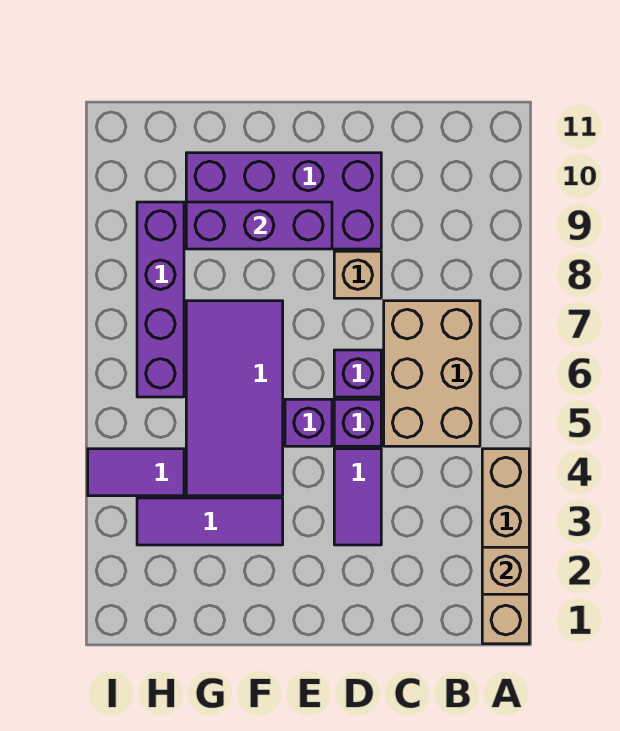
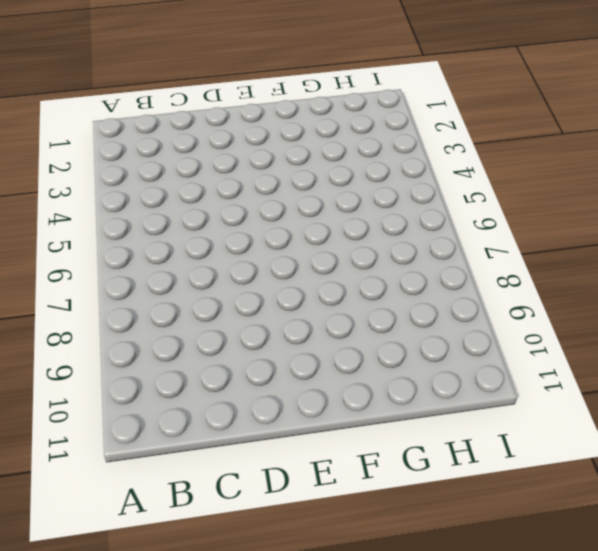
none -> tan 1x4 brick [482,449,529,644]
none -> tan 2x3 brick [384,301,480,446]
none -> purple 1x2 tile [334,449,381,545]

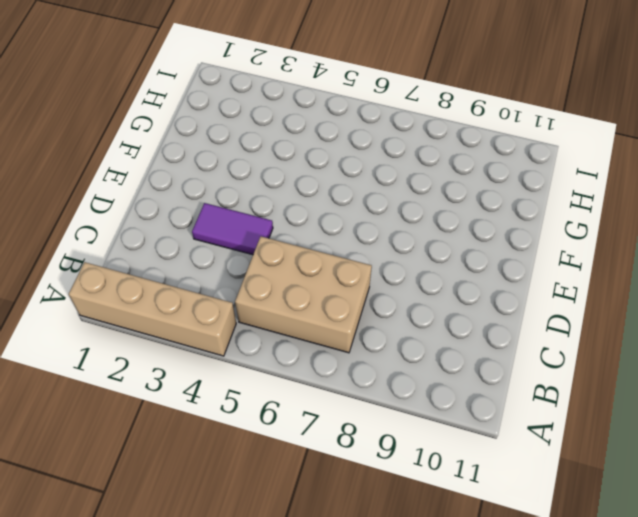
none -> purple 1x1 brick [334,399,381,446]
none -> purple 1x1 brick [334,350,381,397]
none -> tan 1x1 brick [334,251,381,298]

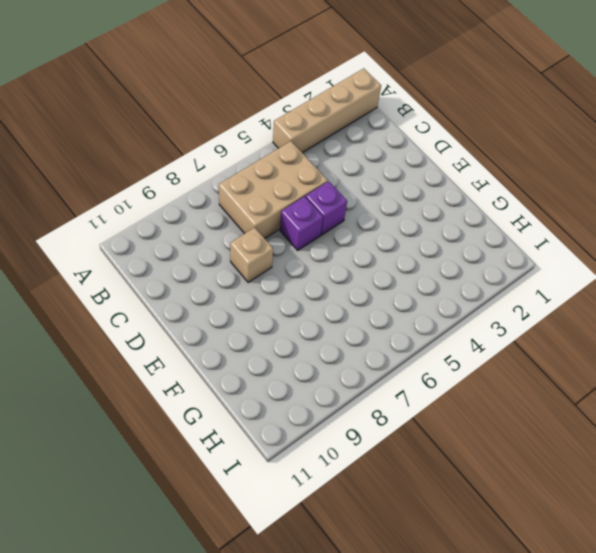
none -> purple 1x2 tile [334,449,381,545]
none -> purple 2x4 brick [186,153,381,249]
none -> purple 1x1 brick [285,399,332,446]

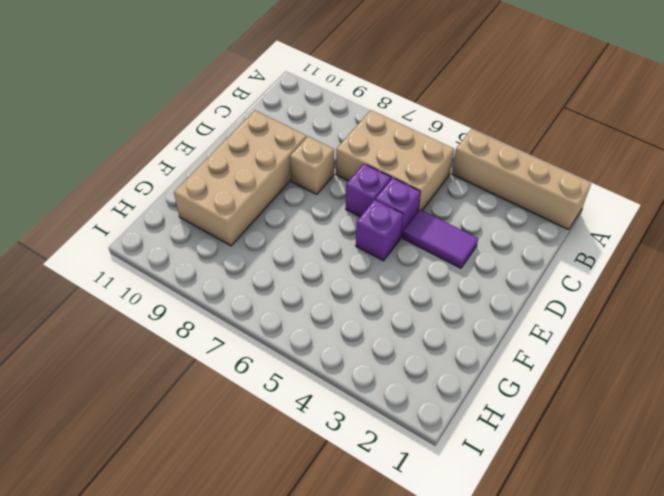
tan 2x4 brick [174,111,307,246] -> purple 2x4 brick [186,153,381,249]
none -> purple 1x3 tile [137,498,283,545]
none -> purple 2x4 tile [186,301,283,496]
none -> purple 1x2 tile [88,449,184,496]

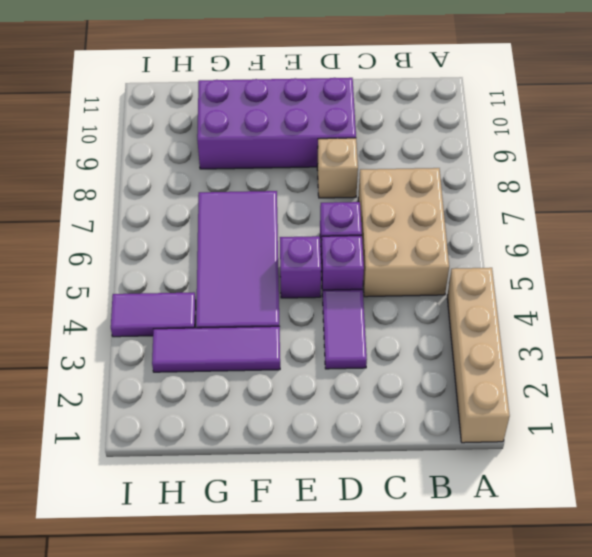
none -> purple 1x4 brick [137,202,184,397]
none -> tan 1x1 brick [482,547,529,594]
none -> purple 1x3 brick [186,202,332,249]

